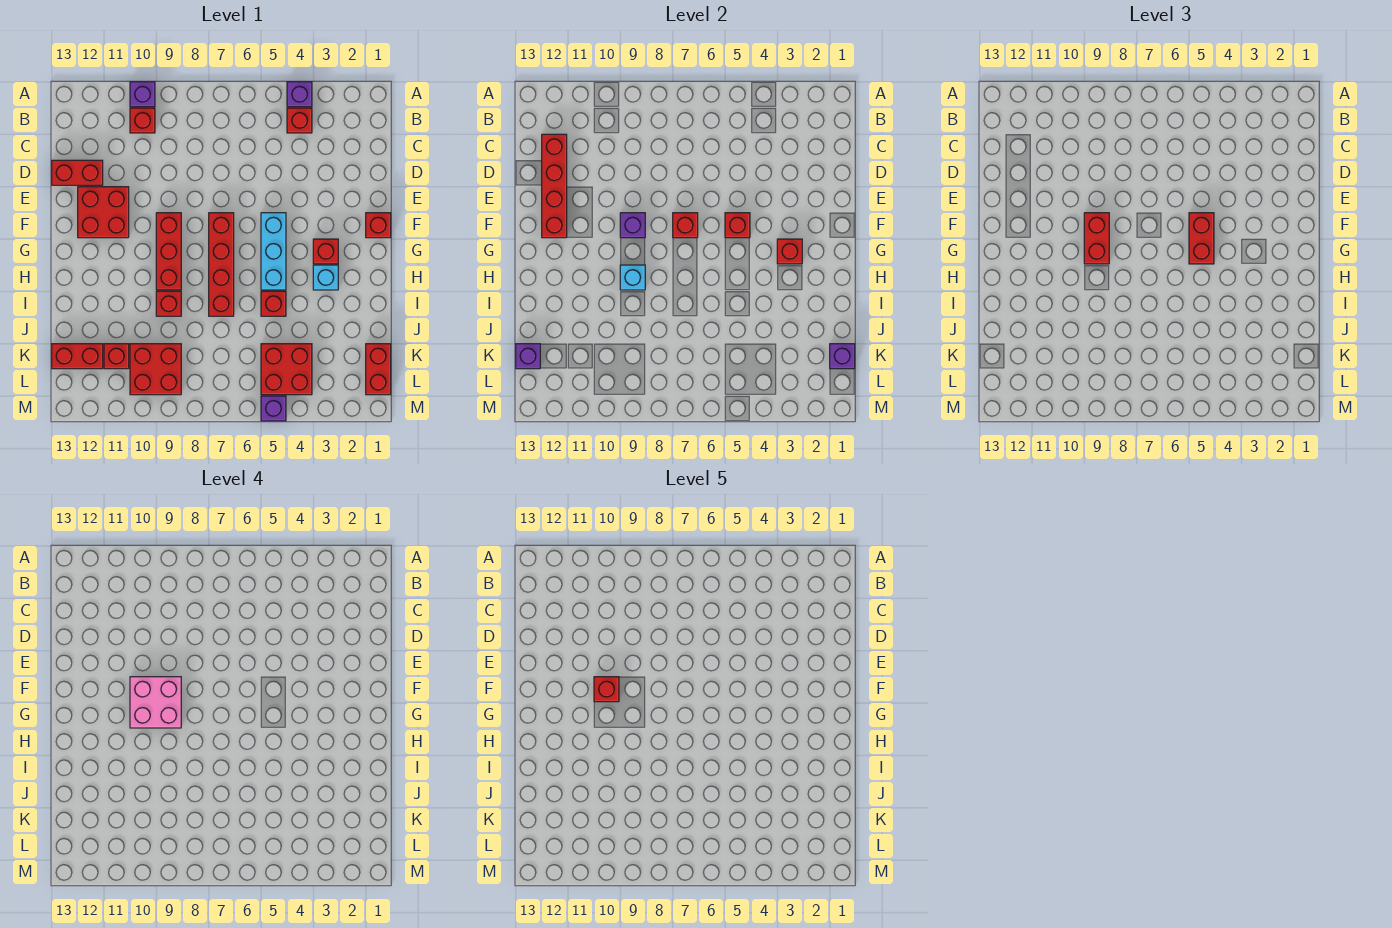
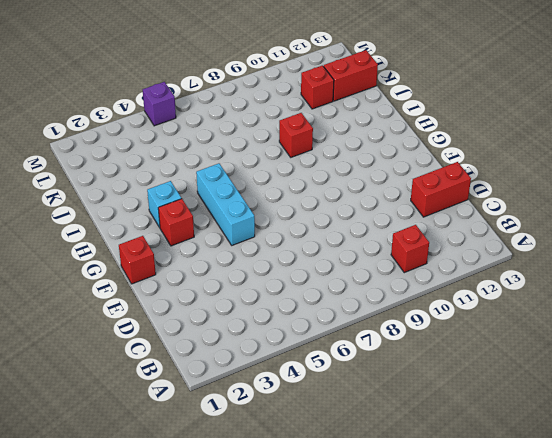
none -> purple 1x1 brick [287,82,312,107]
none -> purple 1x1 brick [130,82,155,107]
none -> red 1x1 brick [287,108,312,133]
none -> red 2x2 brick [78,187,129,238]

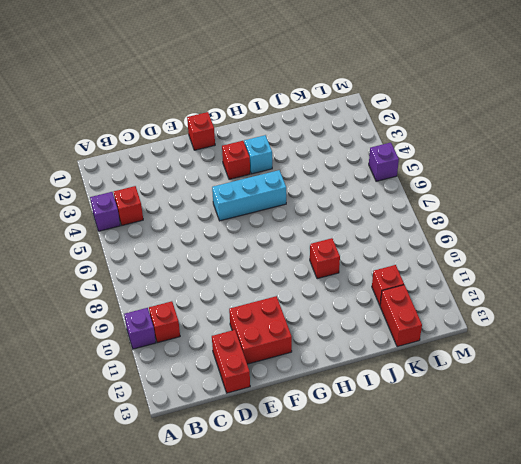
none -> red 1x4 brick [209,213,234,316]
none -> red 1x3 brick [156,213,181,290]
none -> red 1x1 brick [261,291,286,316]
none -> red 1x2 brick [366,344,391,395]

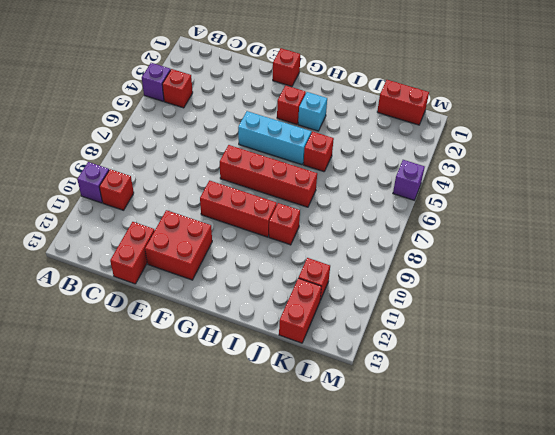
none -> red 2x2 brick [261,344,312,395]
none -> red 2x2 brick [130,344,181,395]
none -> red 1x4 brick [542,134,567,238]
none -> red 1x1 brick [725,213,750,238]

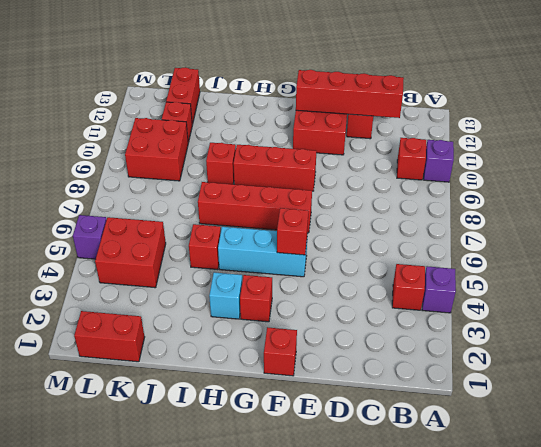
none -> red 1x1 brick [673,213,698,238]
none -> purple 1x1 brick [620,213,645,238]
none -> red 1x1 brick [777,239,802,264]
none -> cyan 1x1 brick [620,265,645,290]

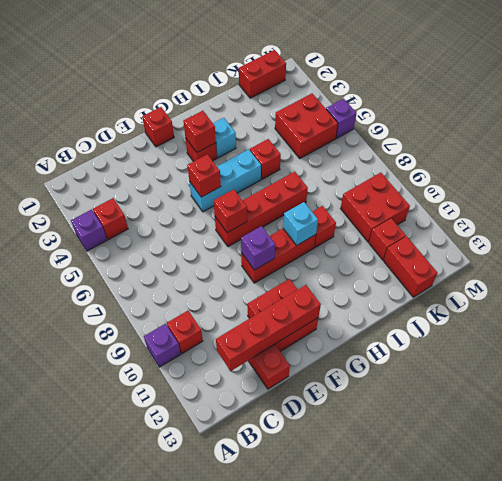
none -> purple 1x1 brick [830,344,855,369]
none -> purple 1x1 brick [516,344,540,369]
none -> red 1x2 brick [1189,213,1214,264]
none -> red 1x2 brick [1084,213,1109,264]

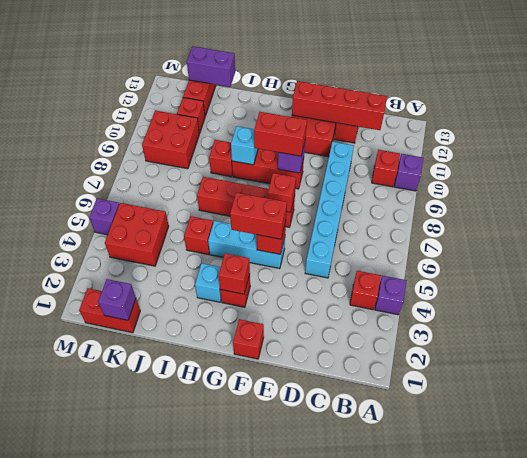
cyan 1x6 brick [305,142,354,278] -> none
purple 1x2 brick [187,46,235,87] -> purple 1x1 brick [516,344,540,369]
none -> pink 2x2 brick [130,677,181,728]
none -> red 1x1 brick [594,677,619,702]

